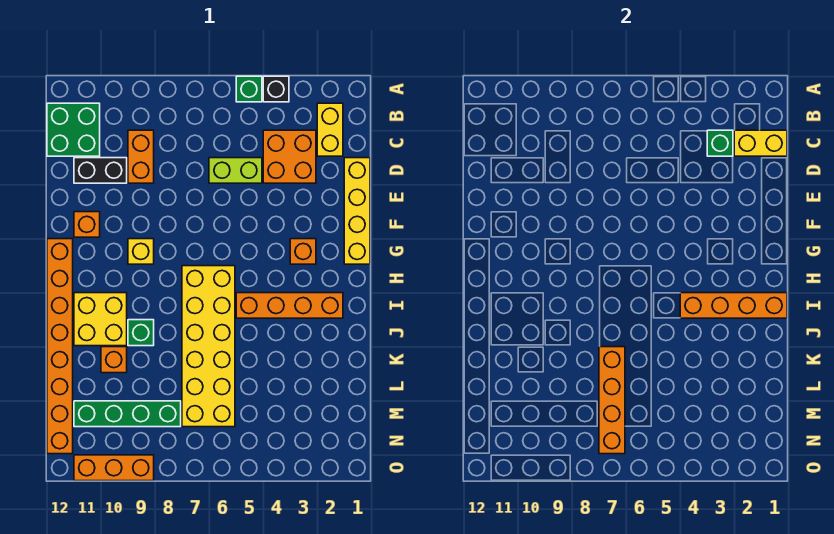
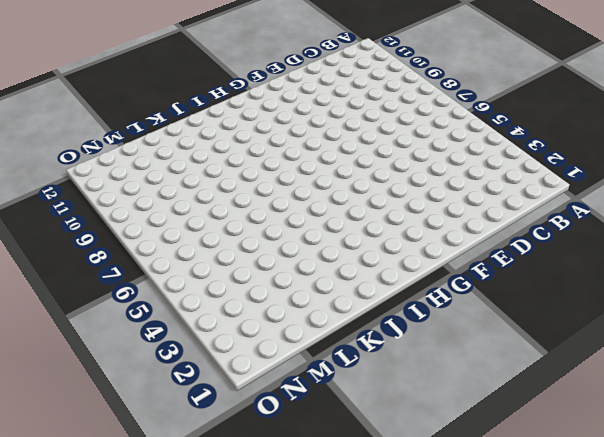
none -> black 1x1 brick [263,76,289,102]
none -> green 1x1 brick [236,76,262,102]
none -> yellow 1x2 brick [317,103,343,156]

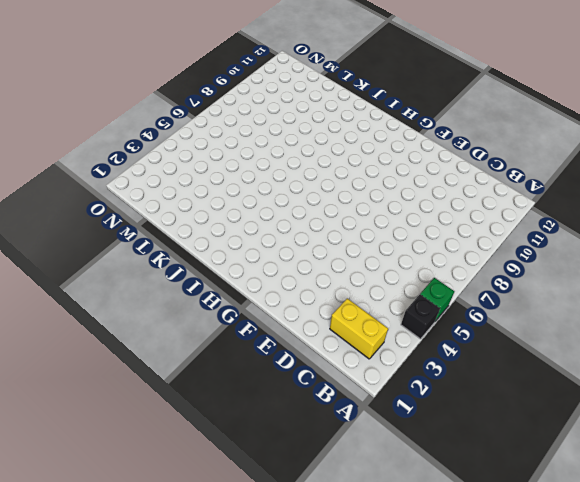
none -> green 2x2 brick [47,103,100,156]
none -> orange 2x2 brick [263,130,316,183]
none -> orange 1x2 brick [128,130,154,183]

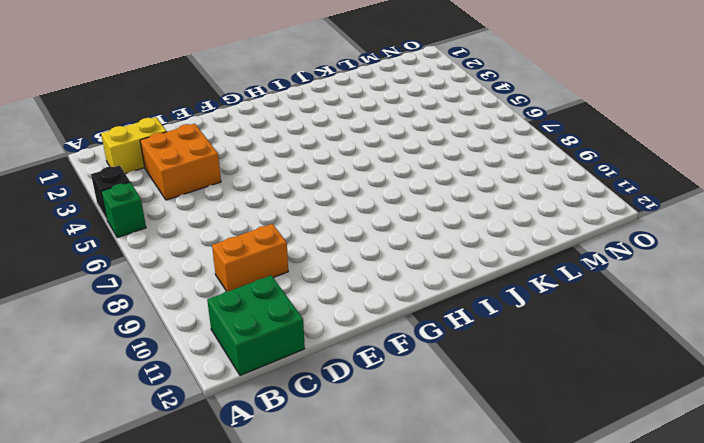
none -> yellow 1x4 brick [344,158,370,264]
none -> lime 1x2 brick [209,158,262,183]
none -> black 1x2 brick [74,158,127,183]

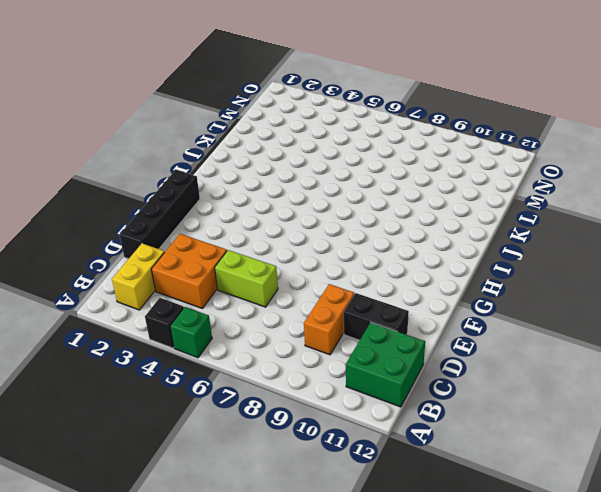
black 1x4 brick [120,170,200,259] -> yellow 1x4 brick [344,158,370,264]
none -> orange 1x1 brick [74,212,100,237]
none -> orange 1x1 brick [290,239,316,264]
none -> yellow 1x1 brick [128,239,154,264]

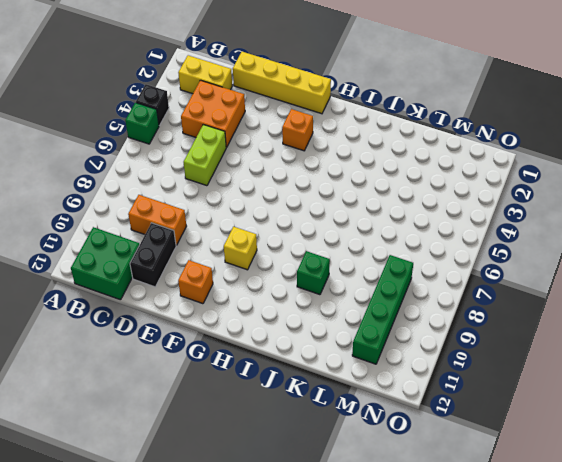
none -> orange 1x8 brick [47,239,73,454]
none -> yellow 2x6 brick [182,266,235,427]
none -> orange 1x4 brick [236,293,343,318]

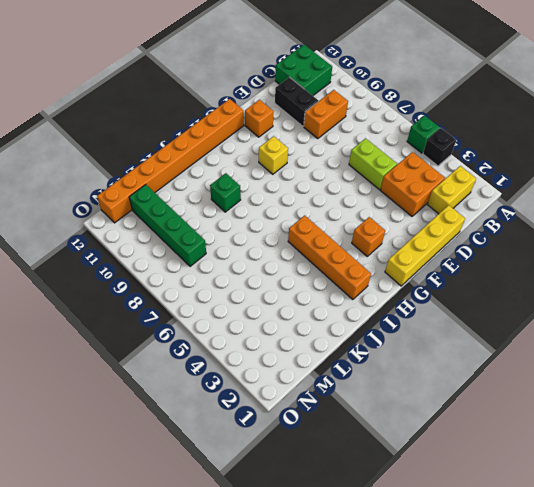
none -> yellow 2x6 brick [182,266,235,427]
none -> yellow 2x2 brick [74,293,127,346]
none -> orange 1x1 brick [101,347,127,373]

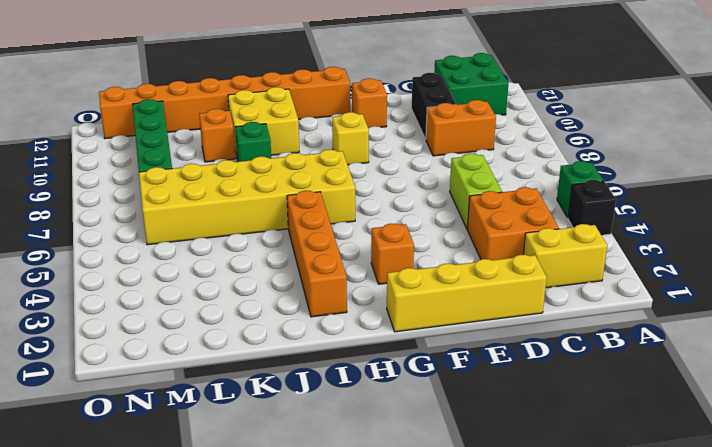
none -> orange 1x3 brick [74,455,154,481]
none -> yellow 1x2 brick [734,130,787,156]
none -> green 1x1 brick [707,130,733,156]

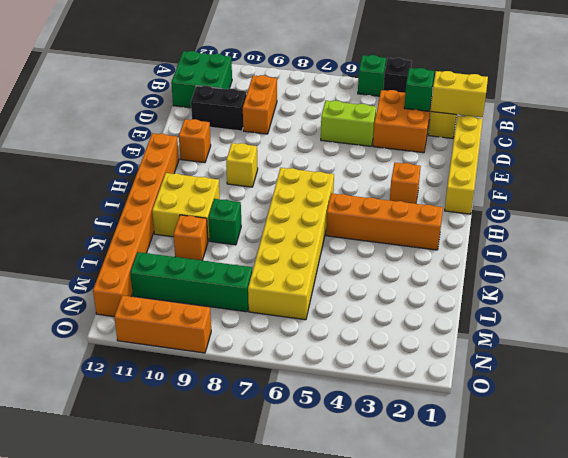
none -> orange 1x4 brick [680,293,787,318]
none -> orange 1x4 brick [599,347,625,454]

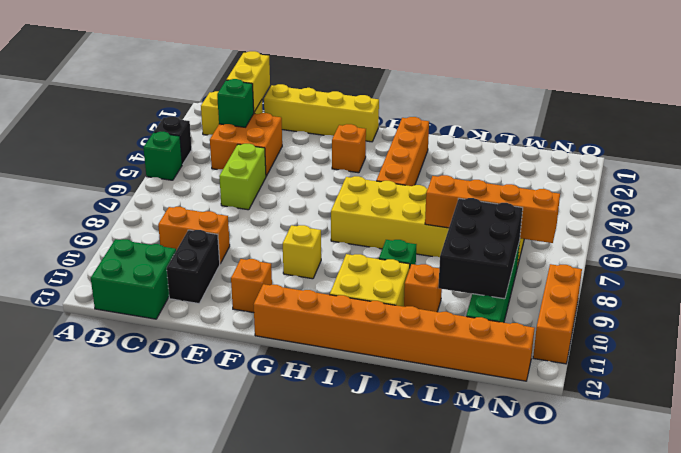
black 2x3 brick [438,198,523,299] -> none
none -> orange 1x4 brick [680,293,787,318]

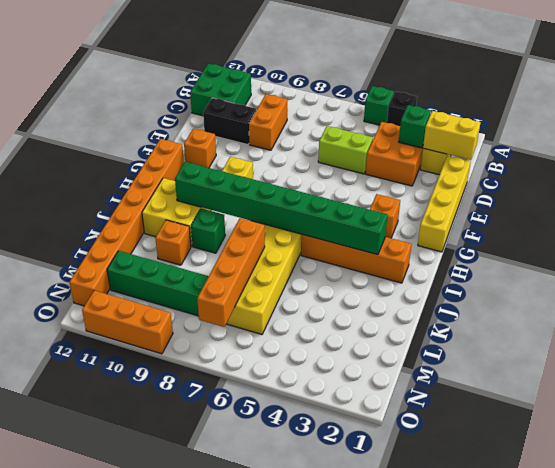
green 1x8 brick [175,162,388,255] -> orange 1x4 brick [680,293,787,318]

